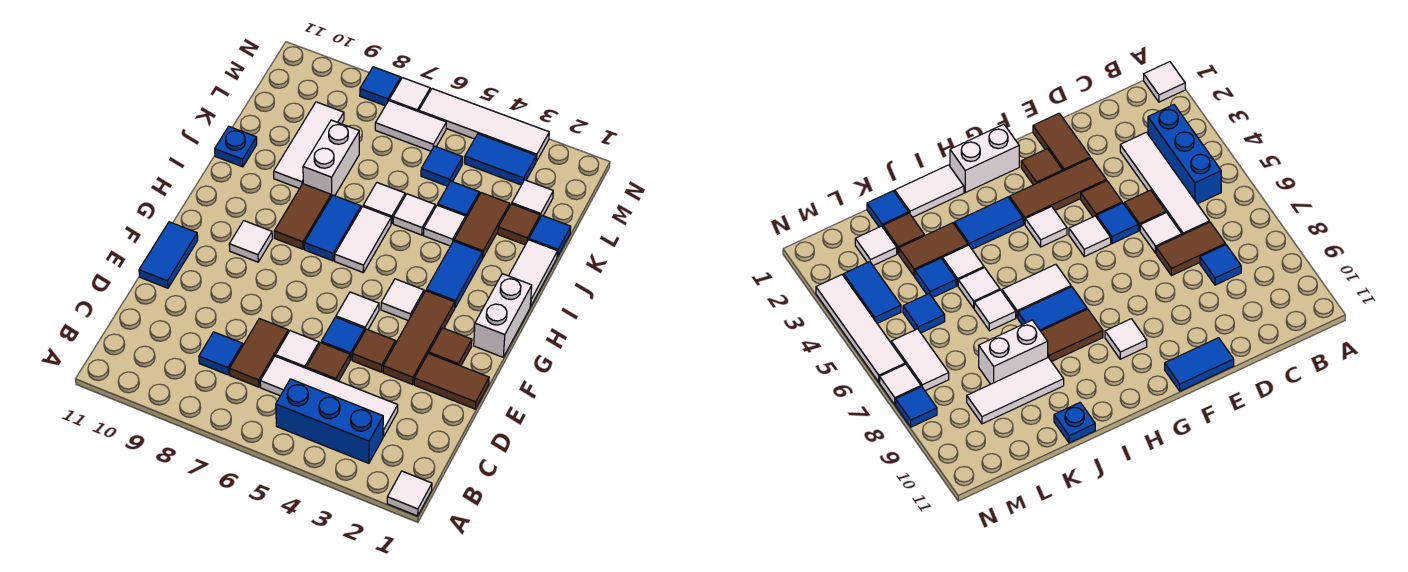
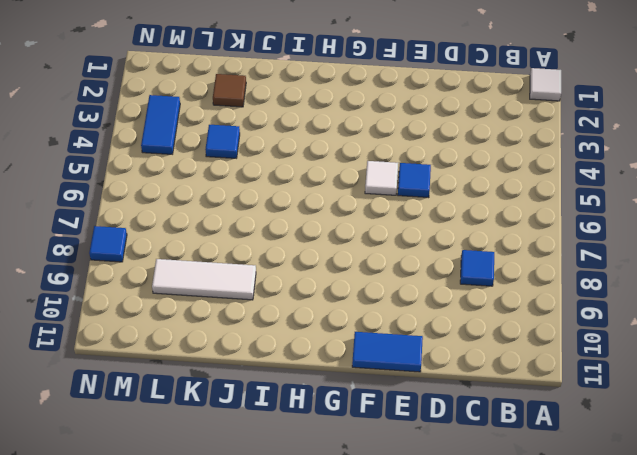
none -> blue 1x3 brick [276,379,383,463]
none -> white 1x4 tile [260,356,398,437]
none -> brown 1x2 tile [230,319,288,387]
none -> brown 1x1 tile [306,343,350,381]

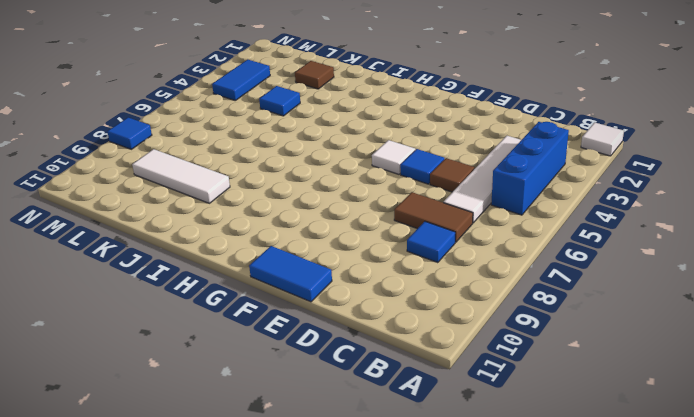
none -> white 1x1 tile [276,331,319,368]
none -> brown 1x2 tile [414,353,489,409]
none -> brown 1x3 tile [383,291,455,384]
none -> brown 1x1 tile [352,329,396,372]

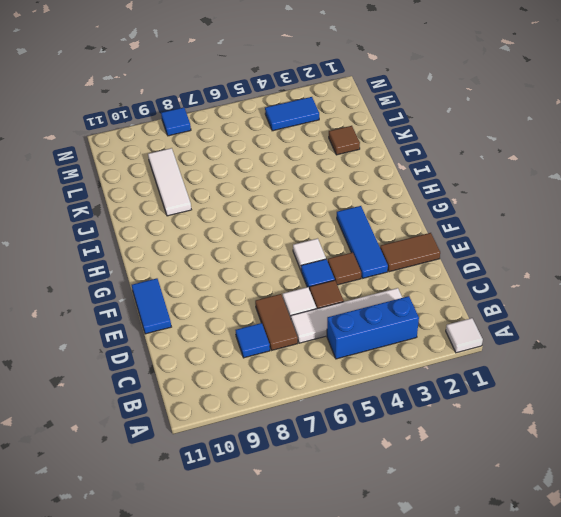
blue 1x3 tile [337,206,388,278] -> brown 1x3 tile [383,291,455,384]
none -> brown 1x1 tile [429,328,472,366]
none -> white 1x2 brick [474,274,532,357]
none -> white 1x1 tile [381,279,424,321]
none -> white 1x1 tile [229,221,272,262]

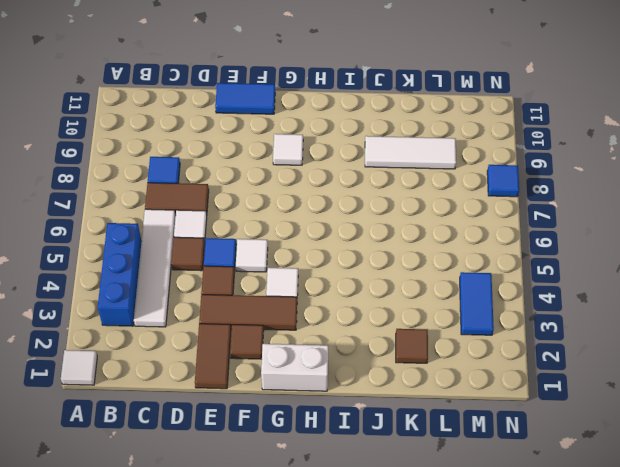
none -> blue 1x2 tile [426,241,483,307]
none -> white 1x2 tile [335,207,391,272]
none -> blue 1x2 tile [304,195,361,261]
none -> brown 1x2 tile [274,184,331,249]

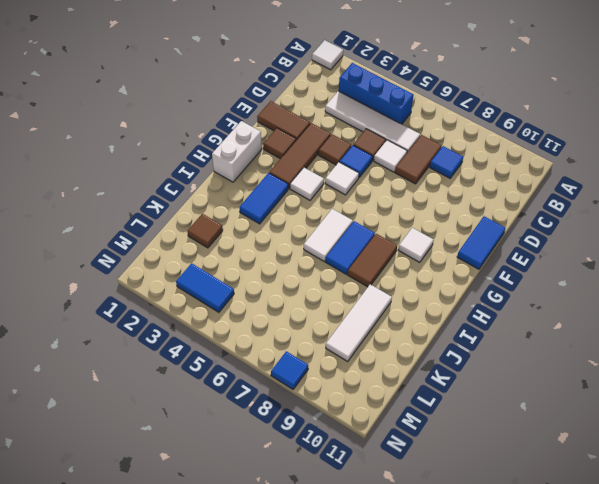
none -> white 1x2 tile [509,240,558,306]
none -> brown 1x2 tile [454,193,510,258]
none -> white 1x1 tile [423,205,466,246]
none -> white 1x1 tile [393,194,435,235]

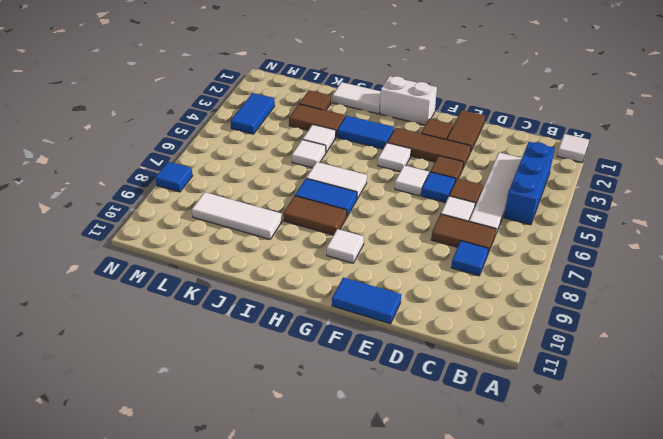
none -> white 1x1 tile [363,183,405,224]
none -> white 1x2 brick [303,120,359,197]
none -> blue 1x1 plate [215,127,257,167]
none -> blue 1x1 tile [529,216,571,257]

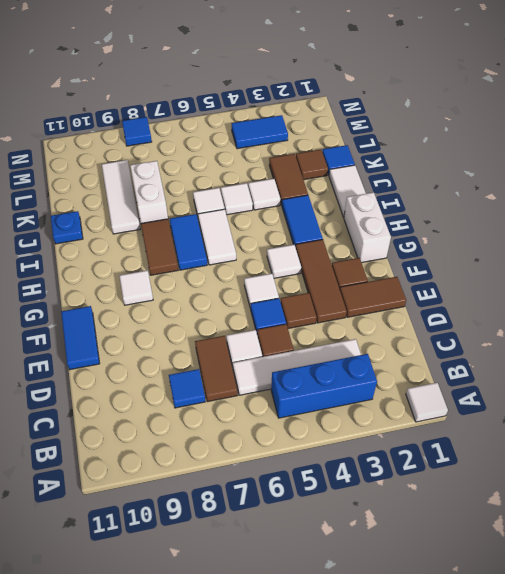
none -> blue 1x1 tile [438,181,479,218]
none -> white 1x1 tile [512,180,553,217]
none -> blue 1x1 tile [421,146,463,186]
none -> white 1x2 tile [375,101,446,151]

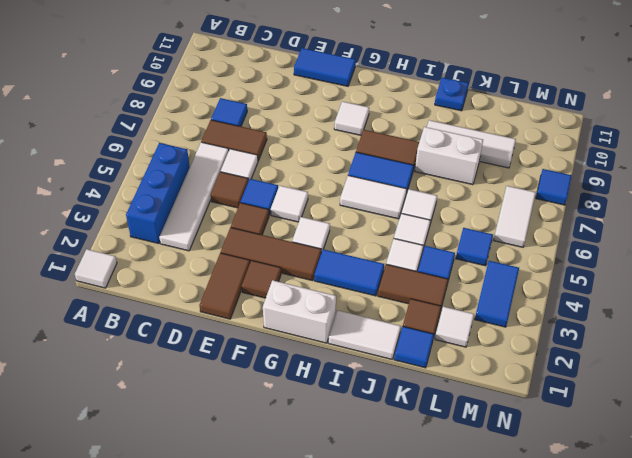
none -> white 1x4 tile [419,89,549,162]
none -> white 1x1 tile [389,78,430,112]

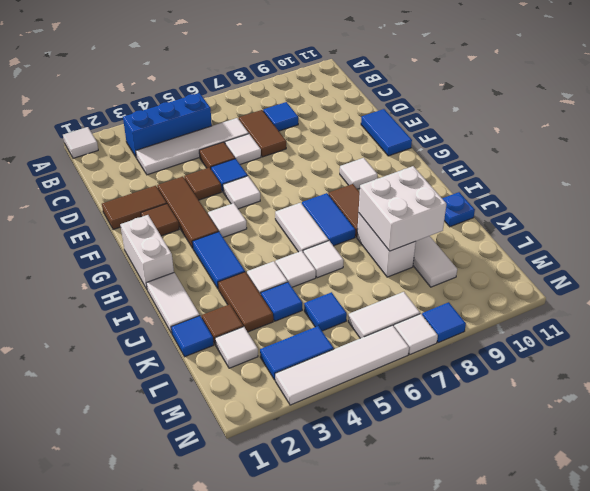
white 2x2 brick [359,166,446,251] -> none

